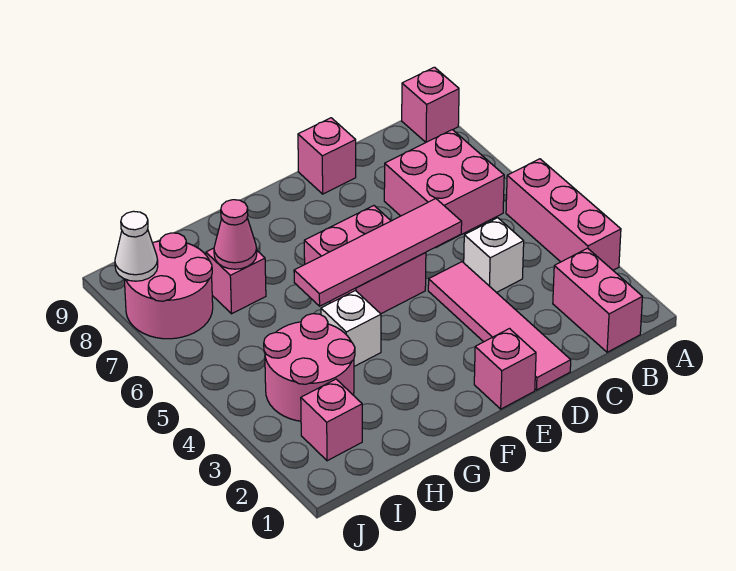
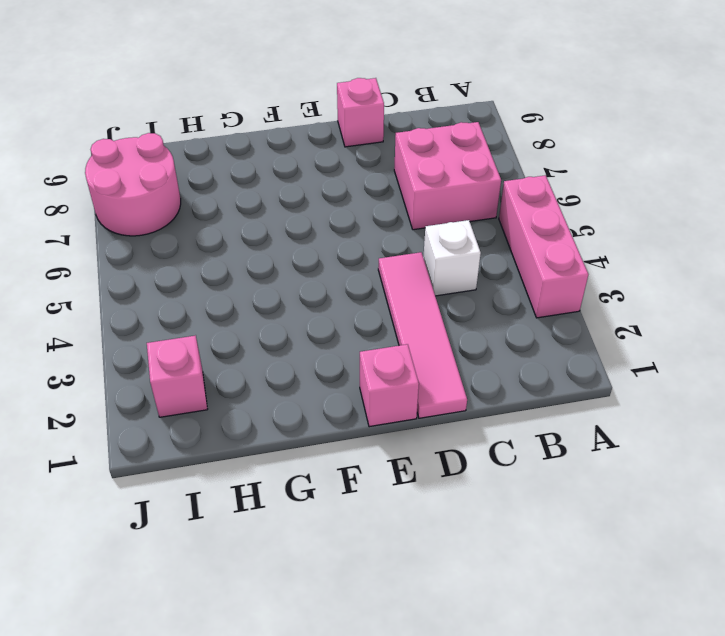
none -> pink 1x1 brick [402,67,459,142]
none -> pink 1x2 brick [553,248,642,352]
none -> pink 2x2 brick [304,206,426,314]

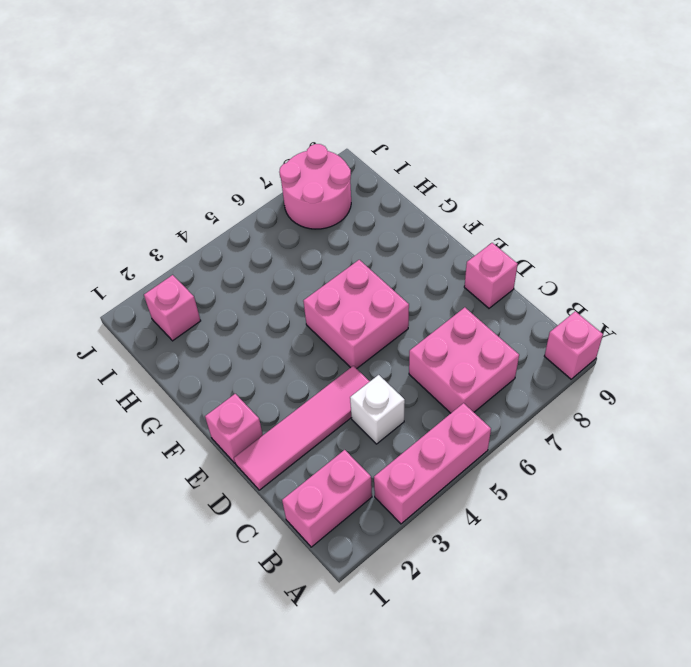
none -> white 1x1 brick [321,291,381,366]
none -> pink 2x2 round brick [264,314,355,421]
none -> pink 1x1 brick [206,248,266,314]

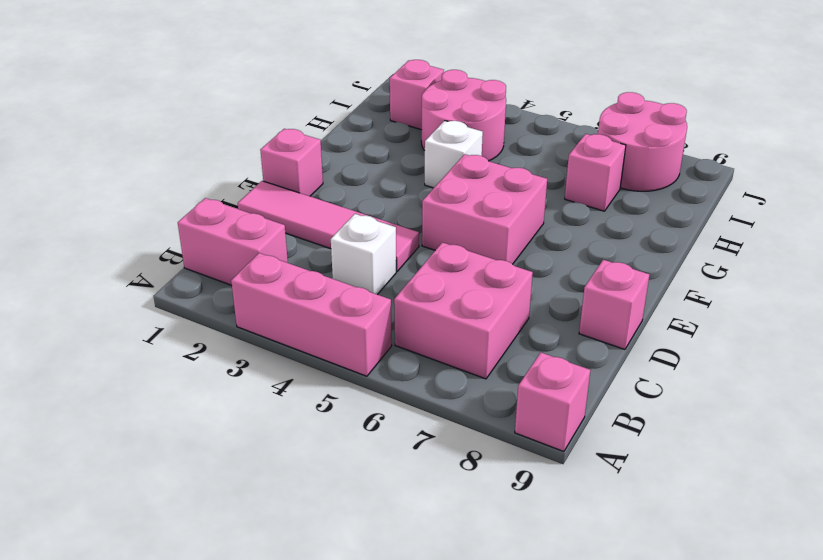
none -> pink 1x4 tile [294,199,462,306]
none -> pink 1x1 cone [214,200,257,269]
none -> white 1x1 cone [115,211,158,281]

